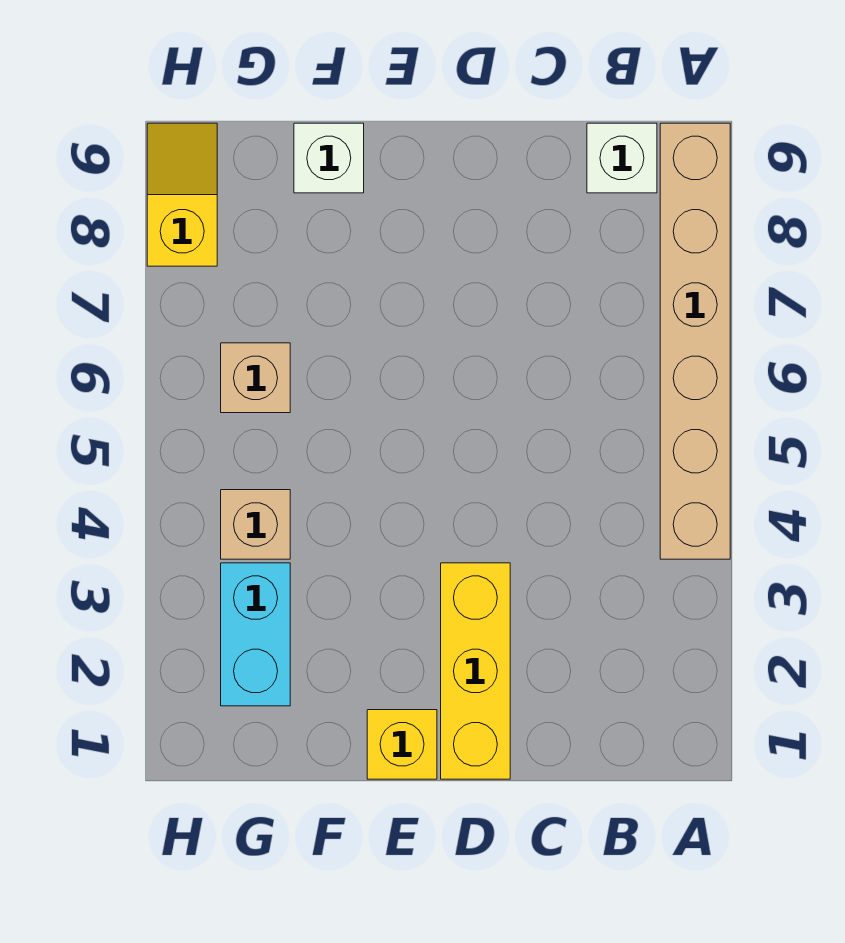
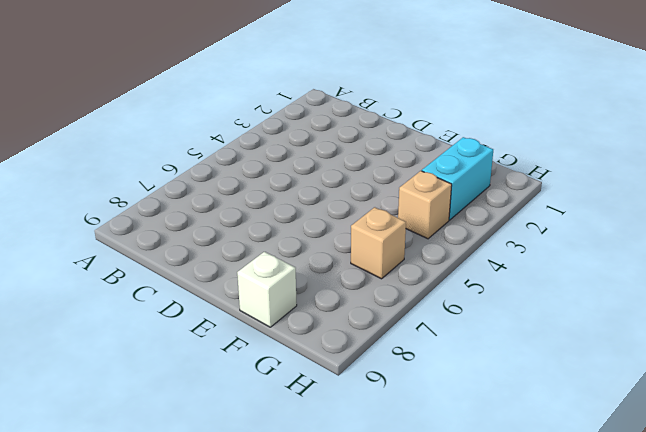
none -> tan 1x6 brick [660,123,730,559]
none -> white 1x1 brick [587,123,657,193]

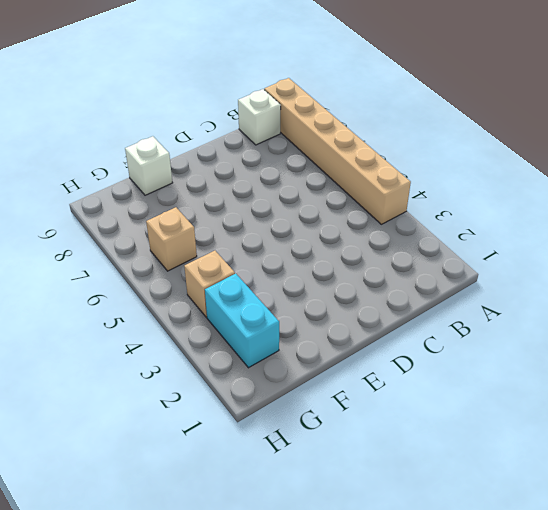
none -> yellow 1x3 brick [441,563,510,779]
none -> yellow 1x1 brick [367,710,437,779]

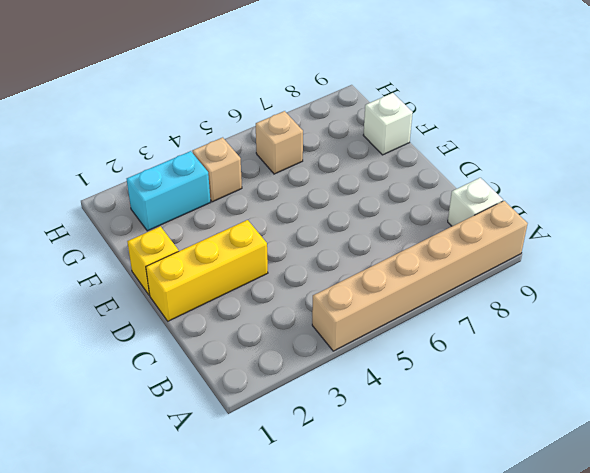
none -> yellow 1x2 slope [147,123,217,266]

